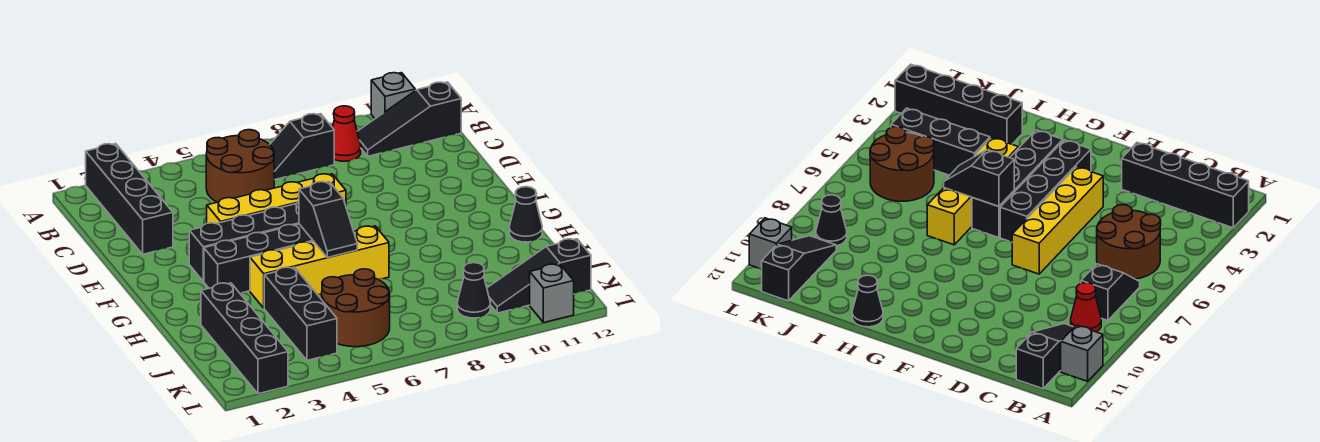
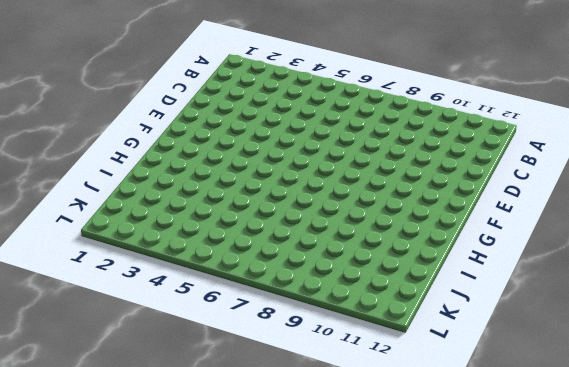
none -> black 1x4 brick [86,144,173,254]
none -> grey 1x1 brick [371,73,415,119]
none -> brown 2x2 round brick [206,130,274,202]

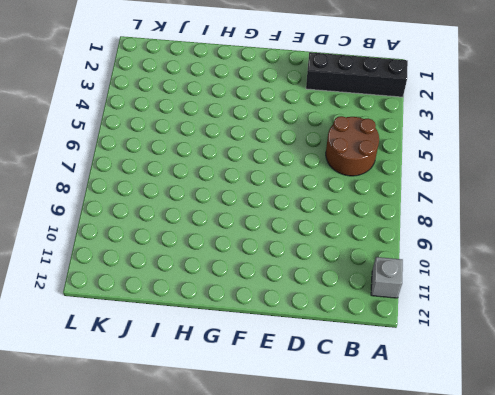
none -> black 1x2 slope [270,114,334,180]
none -> red 1x1 cone [332,106,361,161]
none -> black 1x3 slope [357,82,461,156]

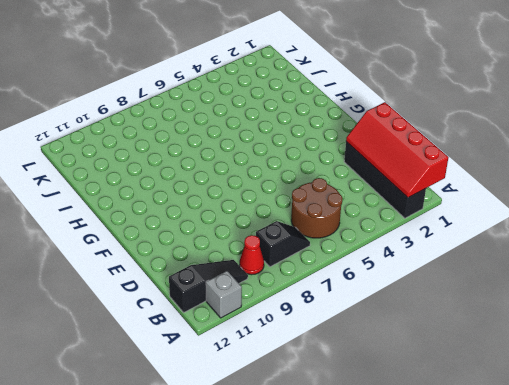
red 2x4 slope [346,102,449,198] -> none
none -> yellow 1x4 brick [207,174,346,224]
none -> black 1x4 brick [189,201,299,281]
none -> black 1x4 brick [204,224,313,293]

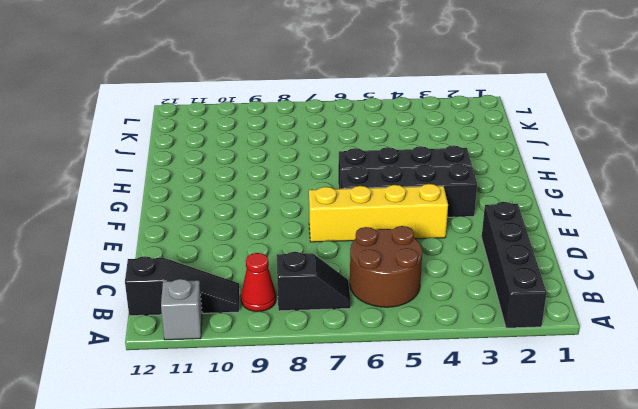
none -> yellow 1x4 brick [250,226,389,308]
none -> black 1x1 cone [509,187,542,242]
none -> black 1x4 brick [201,283,288,394]

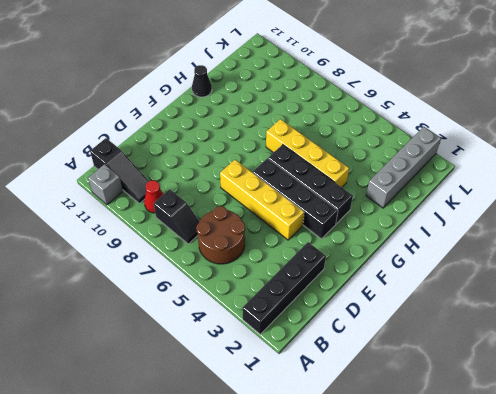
grey 1x4 brick [366,127,441,208] -> black 1x4 brick [201,283,288,394]
none -> black 1x3 brick [264,267,337,360]
none -> brown 2x2 round brick [322,269,390,347]
none -> black 1x1 cone [457,263,490,318]

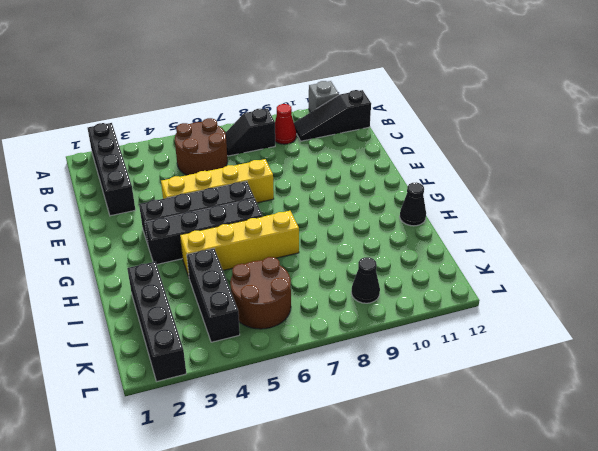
none -> black 1x3 slope [487,239,591,313]
none -> grey 1x1 brick [530,264,574,323]
none -> black 1x2 slope [299,182,357,258]

